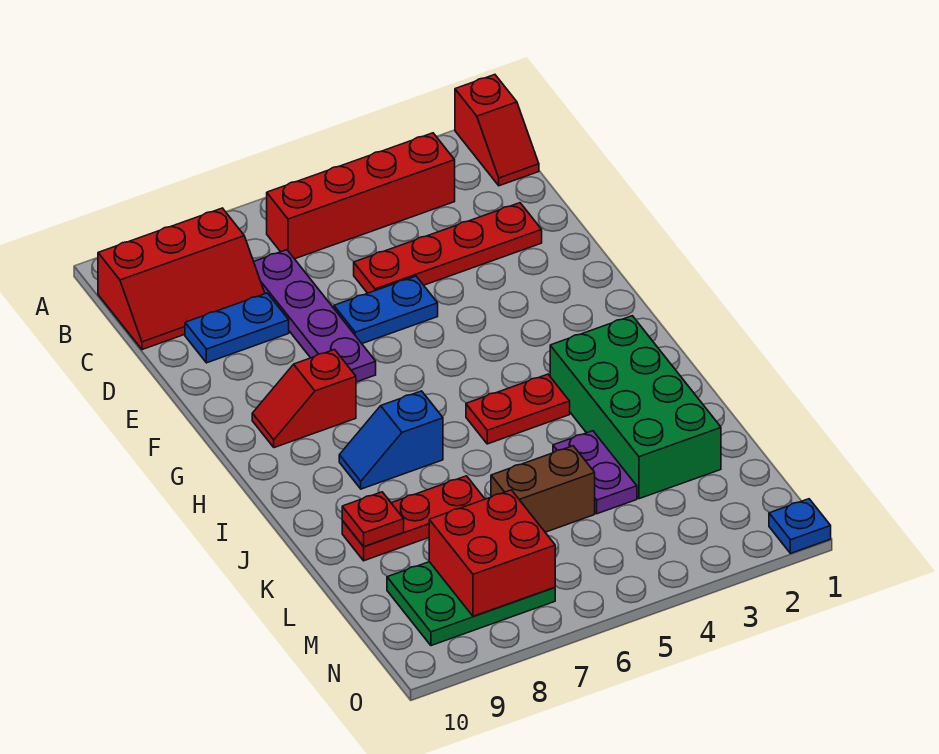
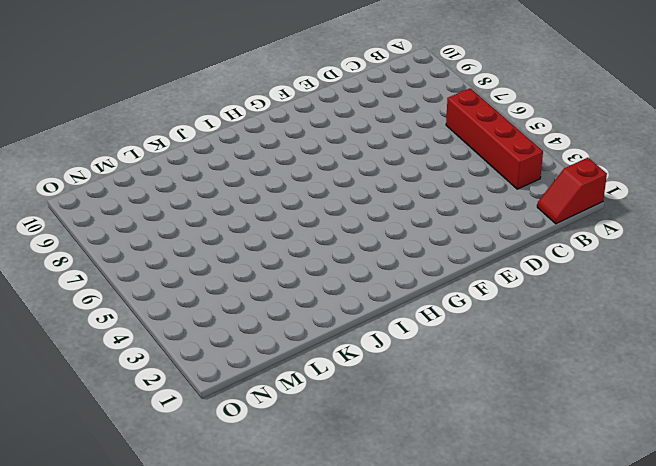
none -> red 2x3 slope [98,208,265,350]
none -> purple 1x4 plate [254,250,376,382]
none -> red 1x4 plate [354,203,542,293]

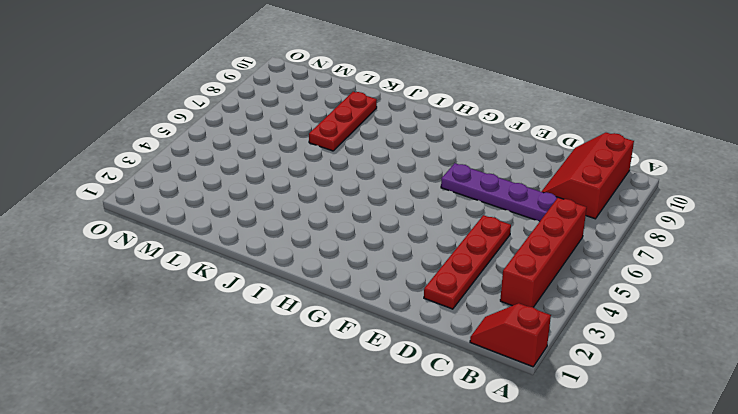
none -> blue 1x2 plate [185,293,289,363]
none -> blue 1x2 plate [334,276,438,344]
none -> red 1x2 slope [252,350,356,448]

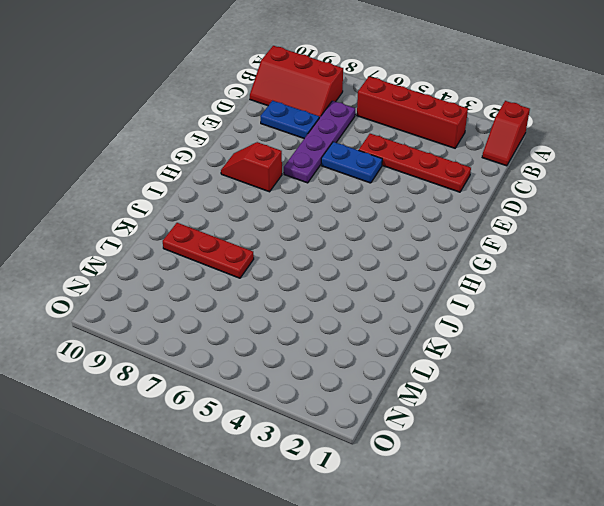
none -> green 2x4 brick [550,316,721,499]
none -> red 1x2 plate [466,374,570,444]
none -> blue 1x2 slope [339,391,443,489]

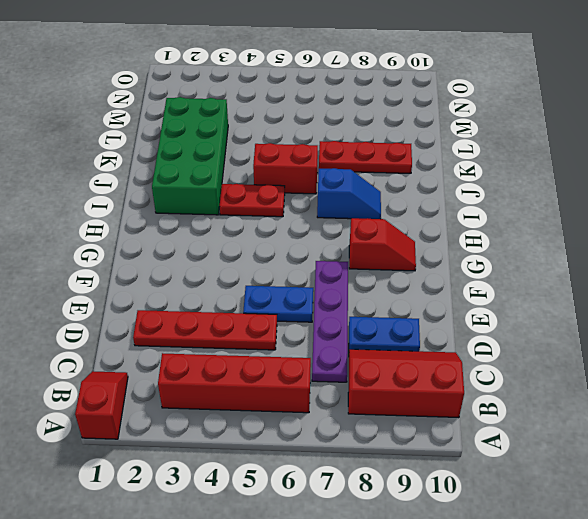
red 1x2 brick [253,143,318,194] -> none
none -> purple 1x2 plate [553,431,637,514]
none -> brown 1x2 brick [491,446,595,532]
none -> green 2x3 plate [387,562,555,646]

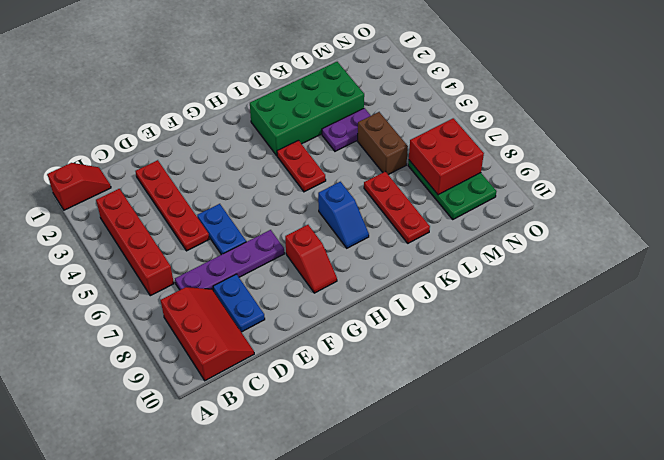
none -> blue 1x1 plate [769,499,831,553]
none -> red 1x1 plate [342,492,404,547]

